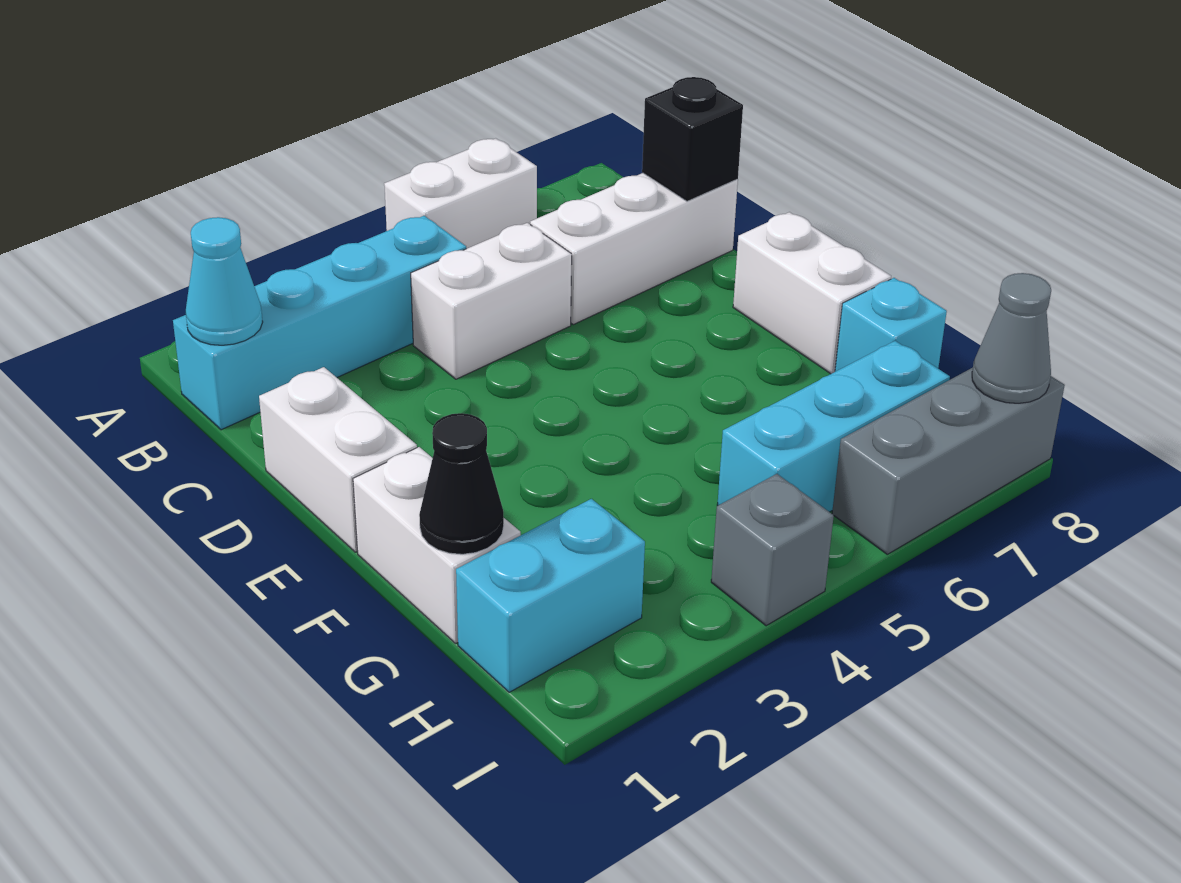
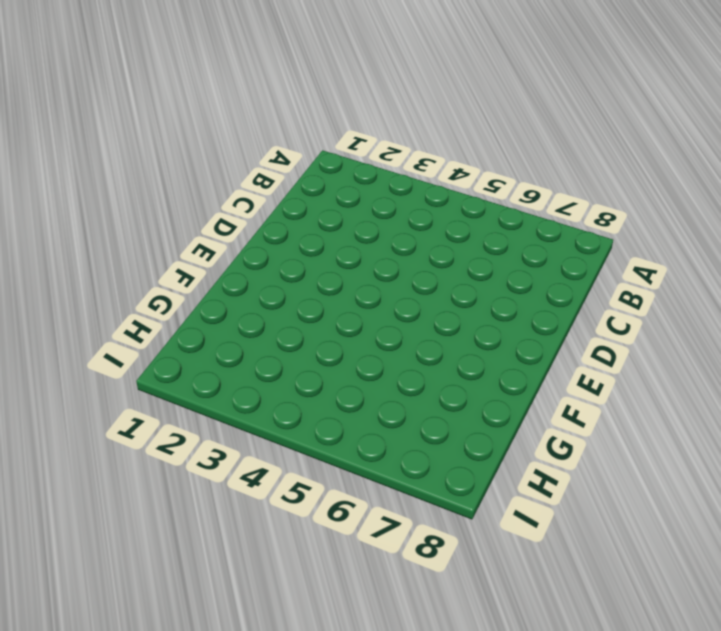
none -> white 1x2 brick [384,138,537,249]
none -> cyan 1x4 brick [173,216,466,430]
none -> white 1x2 brick [411,223,572,379]

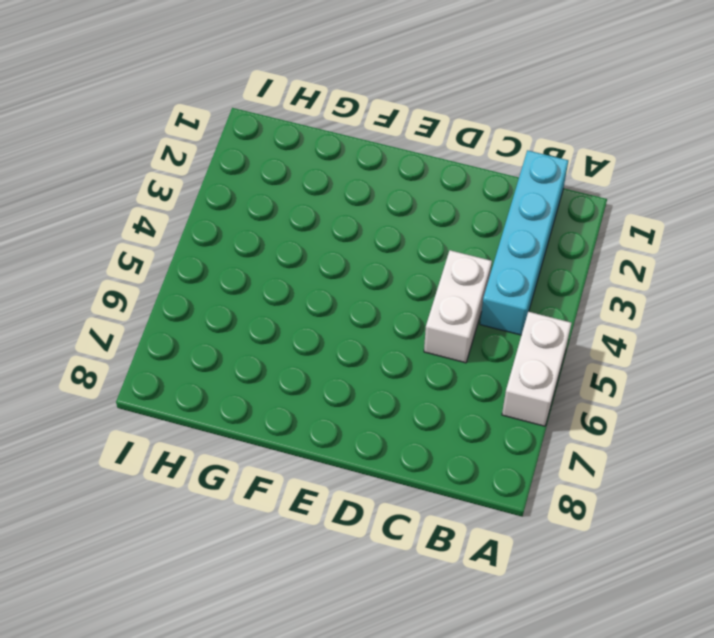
none -> white 1x3 brick [530,173,738,324]
none -> white 1x2 brick [259,367,417,552]
none -> white 1x2 brick [733,212,891,374]

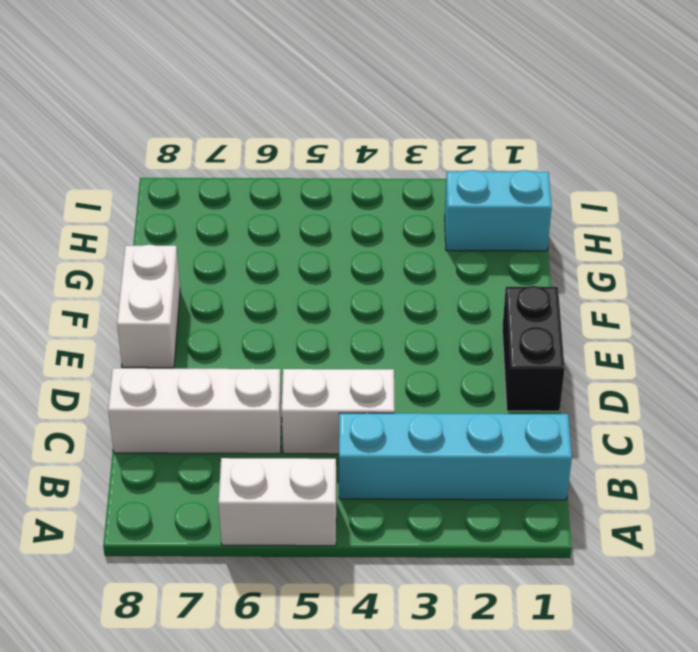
black 1x2 brick [502,286,565,411] -> white 1x2 brick [259,367,417,552]
none -> white 1x2 brick [353,447,521,643]
none -> cyan 1x1 brick [835,278,947,372]
none -> cyan 1x3 brick [717,341,950,512]

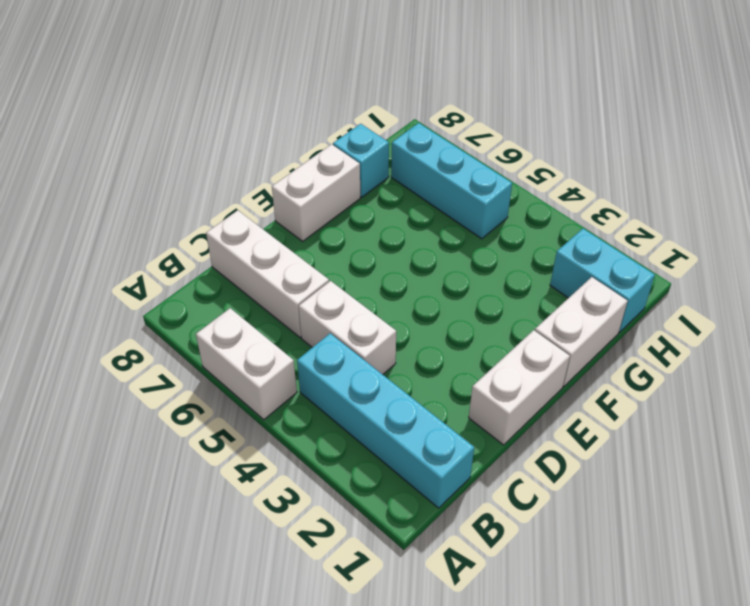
none -> grey 1x1 brick [711,474,834,626]
none -> grey 1x3 brick [832,368,1065,554]
none -> cyan 1x1 cone [186,217,263,345]

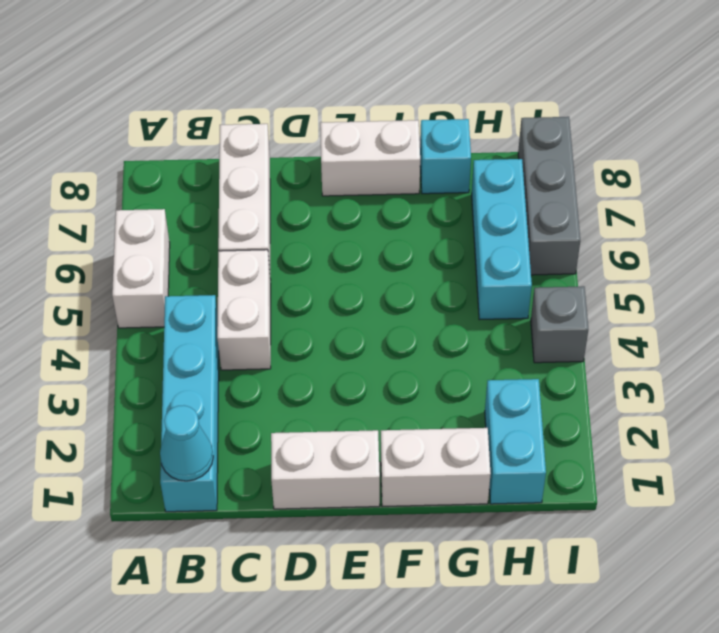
none -> black 1x1 brick [642,77,743,201]
none -> black 1x1 cone [419,413,504,554]
none -> grey 1x1 cone [972,273,1051,403]

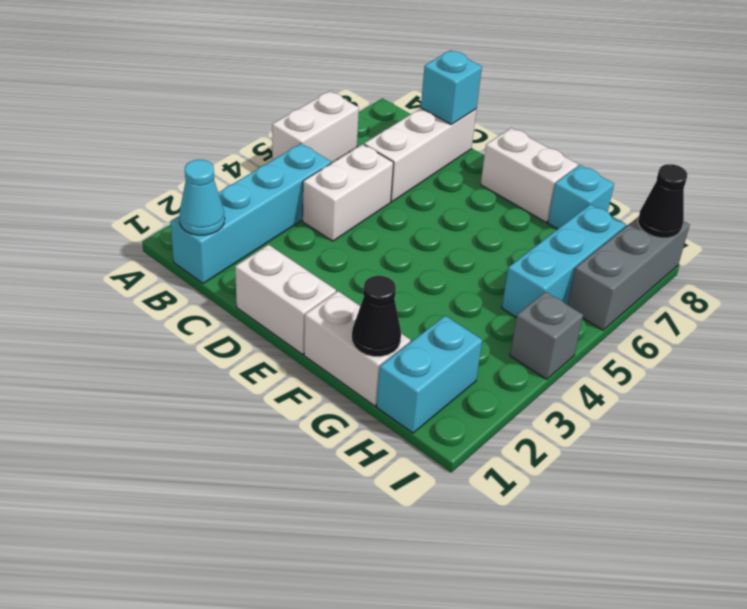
cyan 1x1 brick [421,50,482,125] -> black 1x1 brick [642,77,743,201]
black 1x1 cone [638,164,687,238] -> grey 1x1 cone [972,273,1051,403]

